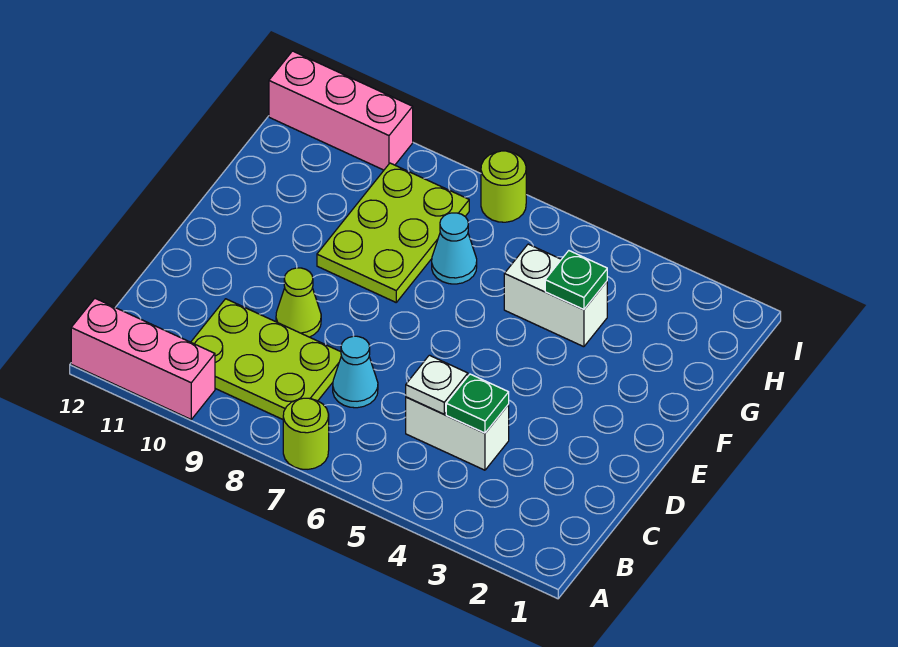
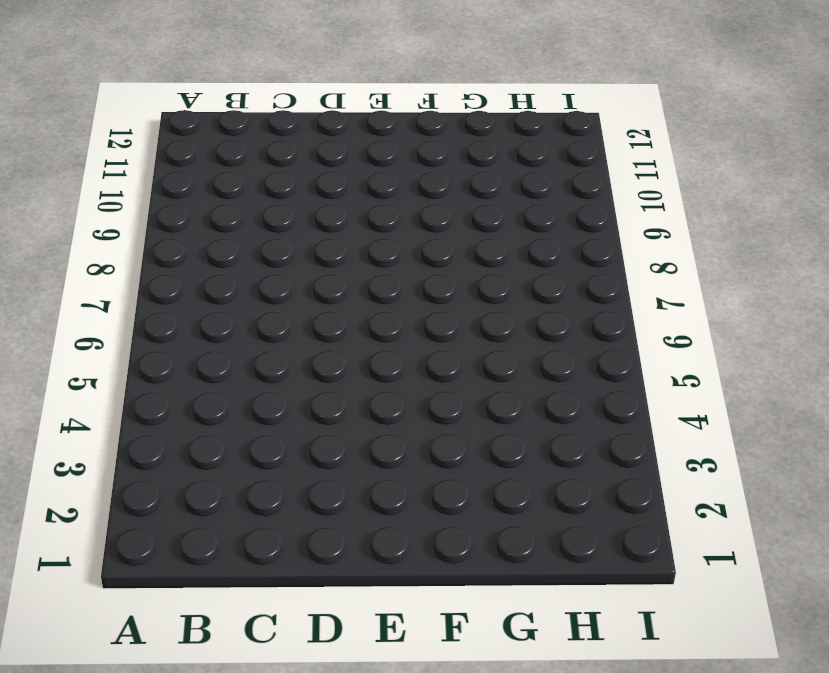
none -> lime 1x1 round brick [283,398,329,469]
none -> pink 1x3 brick [71,298,215,419]
none -> lime 2x3 plate [191,299,341,419]

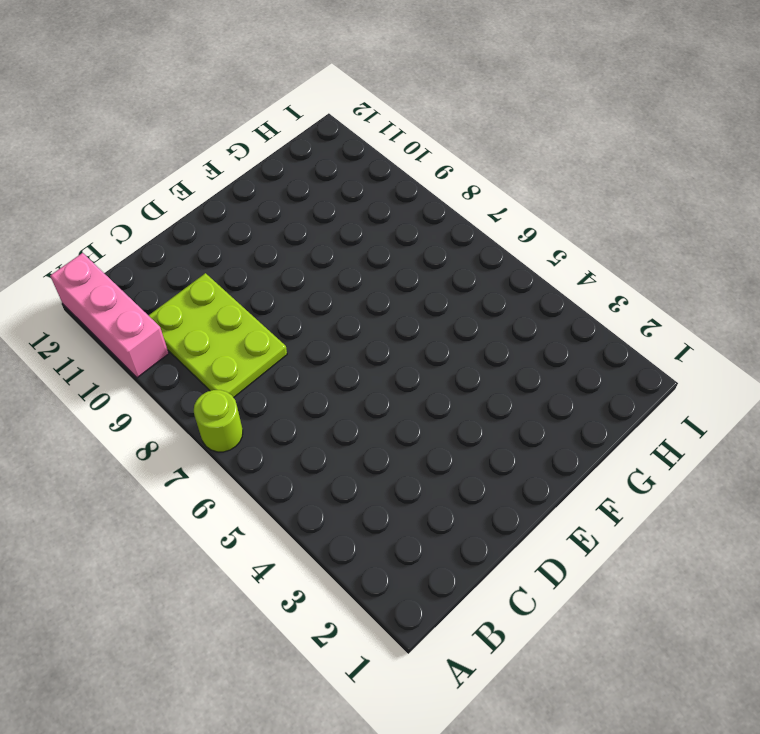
none -> white 1x2 brick [406,397,509,470]
none -> cyan 1x1 cone [333,336,378,408]
none -> lime 1x1 cone [276,268,321,337]

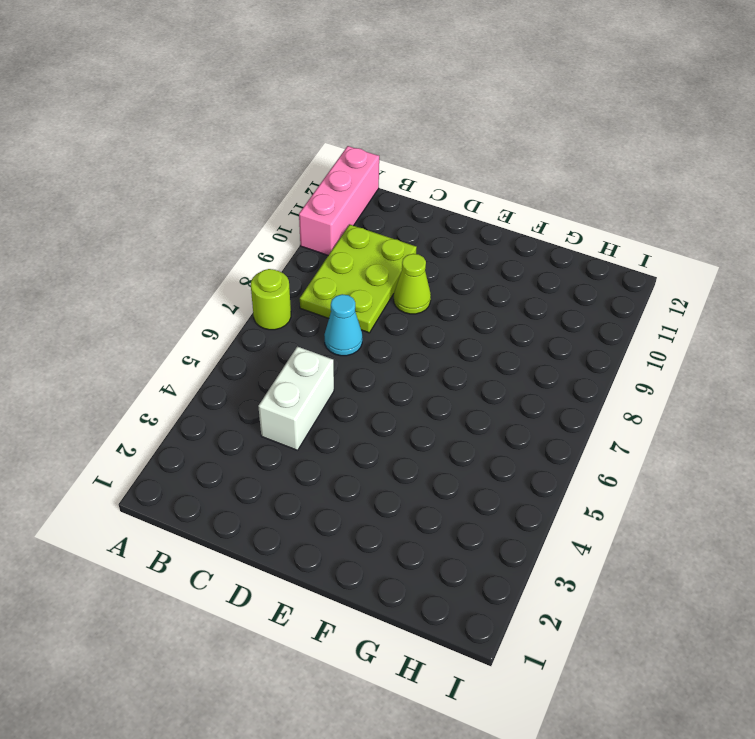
none -> lime 2x3 plate [317,163,469,302]
none -> white 1x2 brick [504,244,607,347]
none -> cyan 1x1 cone [432,213,477,284]

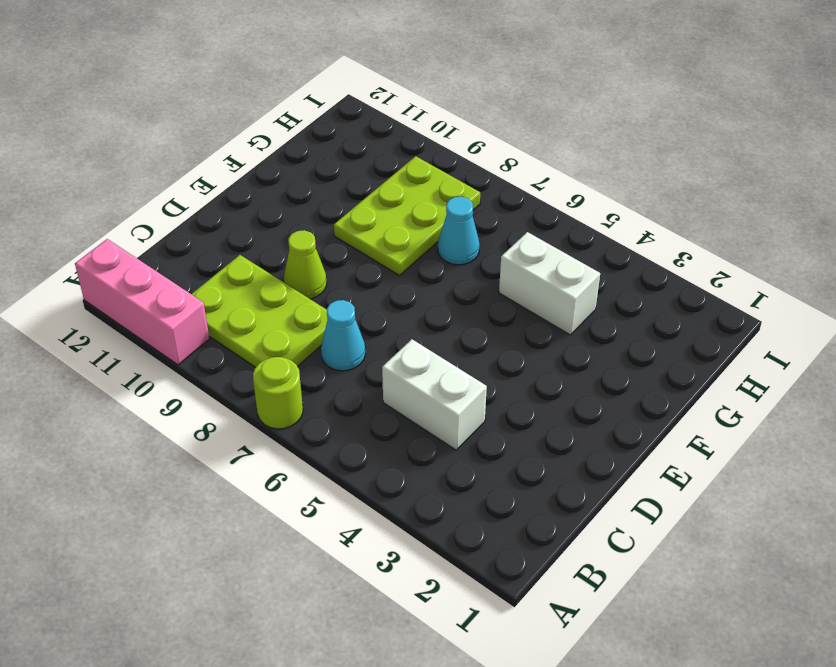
none -> lime 1x1 round brick [481,151,526,222]
none -> pink 1x3 brick [269,51,413,170]
none -> green 1x1 plate [446,374,509,433]

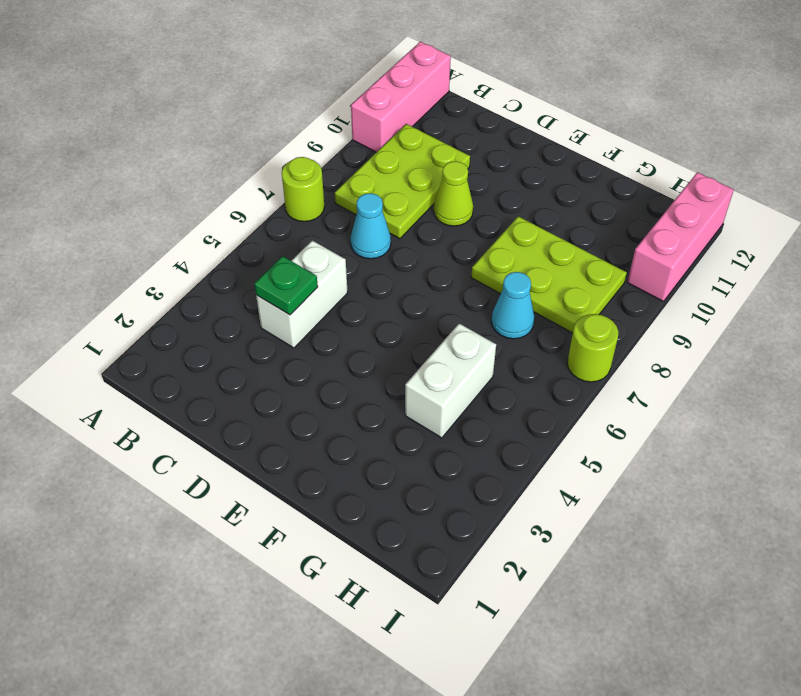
none -> white 1x1 plate [406,355,468,414]
none -> green 1x1 plate [545,251,607,310]

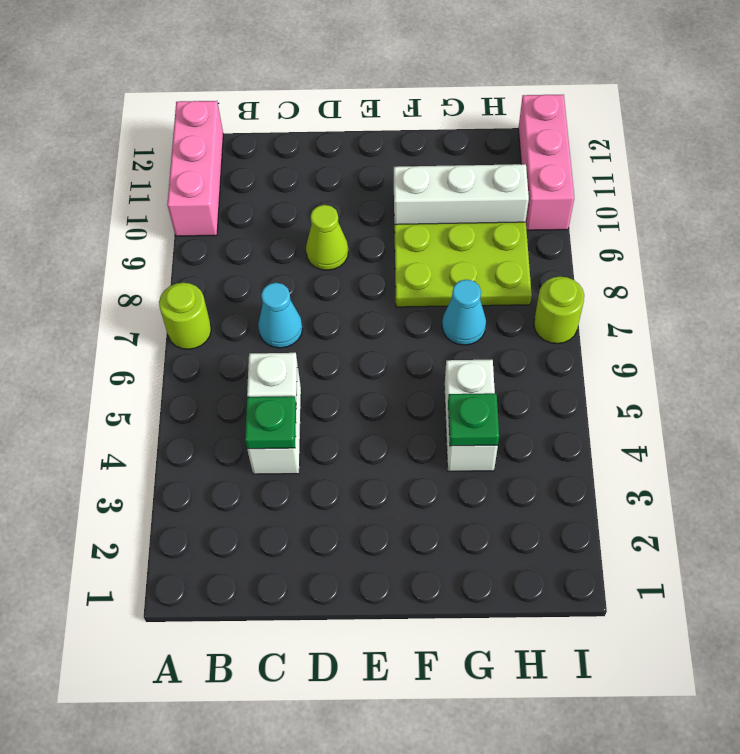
white 1x3 brick [394,164,529,224] -> none
none -> lime 2x3 plate [191,299,341,419]

